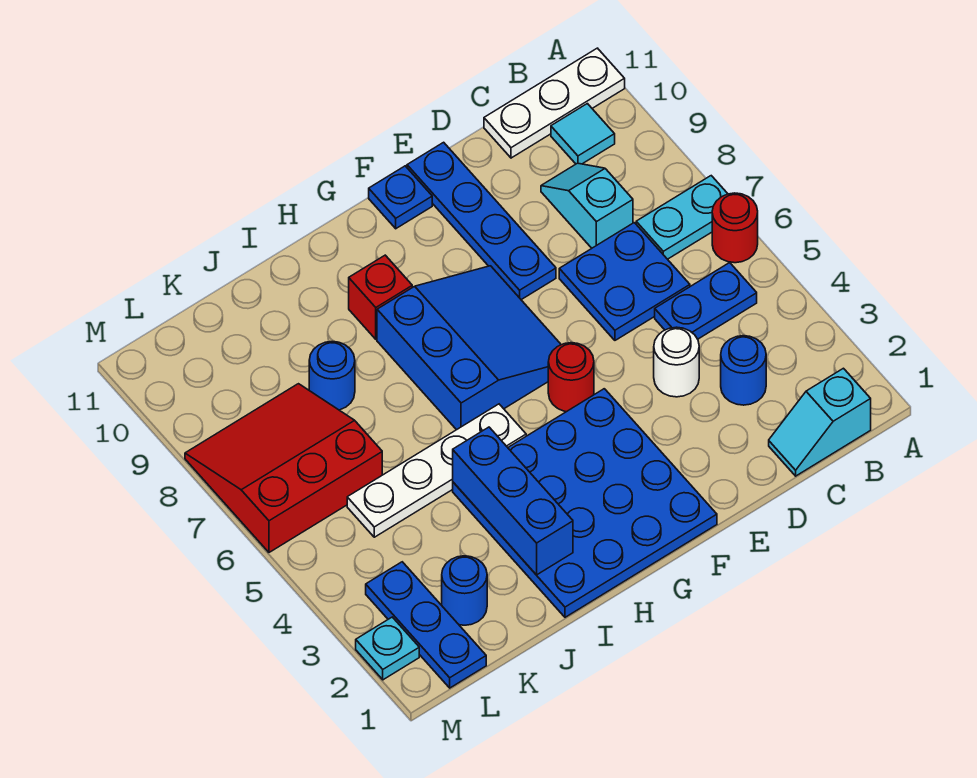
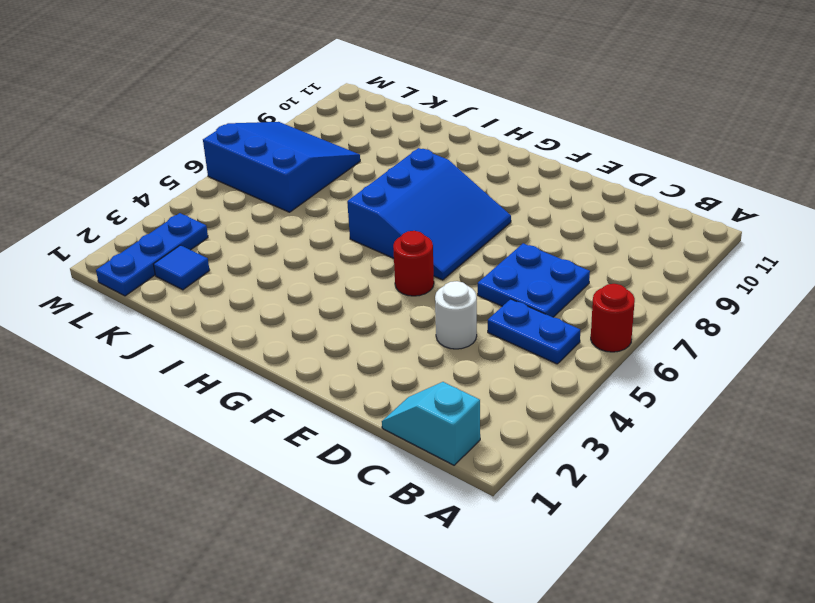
blue 1x1 tile [153,245,210,290] -> blue 1x1 round brick [442,556,487,625]
blue 3x3 slope [203,122,360,212] -> red 3x3 slope [185,384,382,552]
none -> cyan 1x2 plate [636,176,728,259]
none -> white 1x3 plate [484,48,625,158]
none -> cyan 1x1 tile [551,104,615,164]

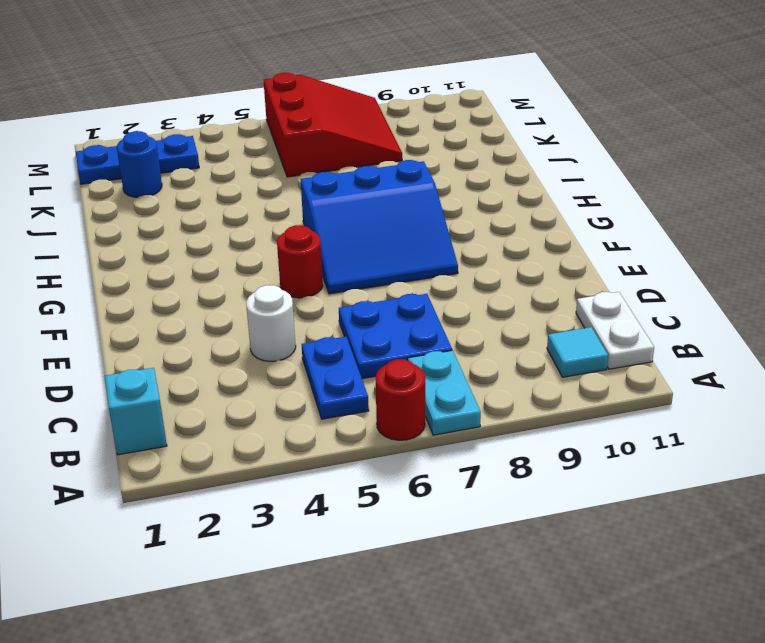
white 1x2 plate [576,292,654,369] -> white 1x3 plate [484,48,625,158]
none -> blue 1x1 round brick [721,336,766,405]
none -> cyan 1x2 slope [541,163,633,248]
none -> blue 1x4 plate [407,142,556,300]

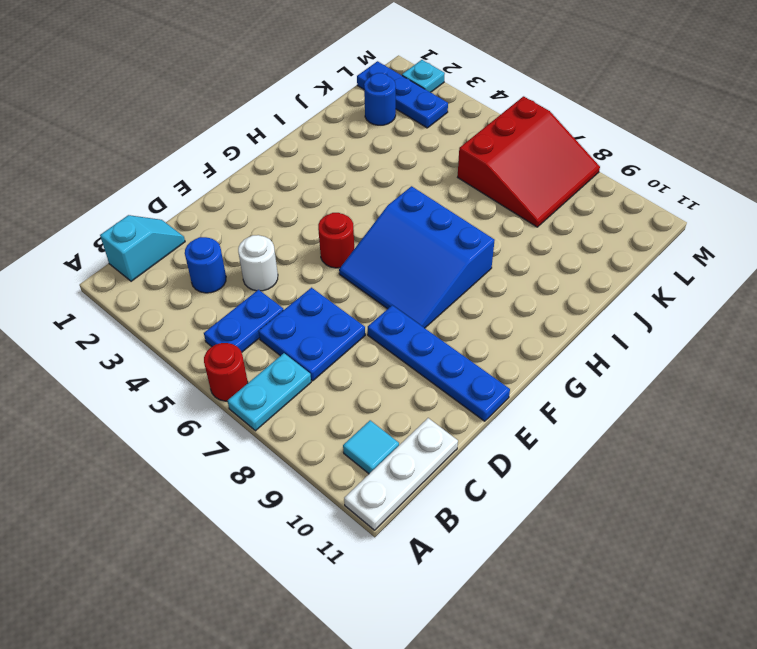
none -> cyan 1x2 slope [541,163,633,248]
none -> blue 4x4 plate [453,389,717,617]
none -> blue 1x1 plate [369,166,432,229]

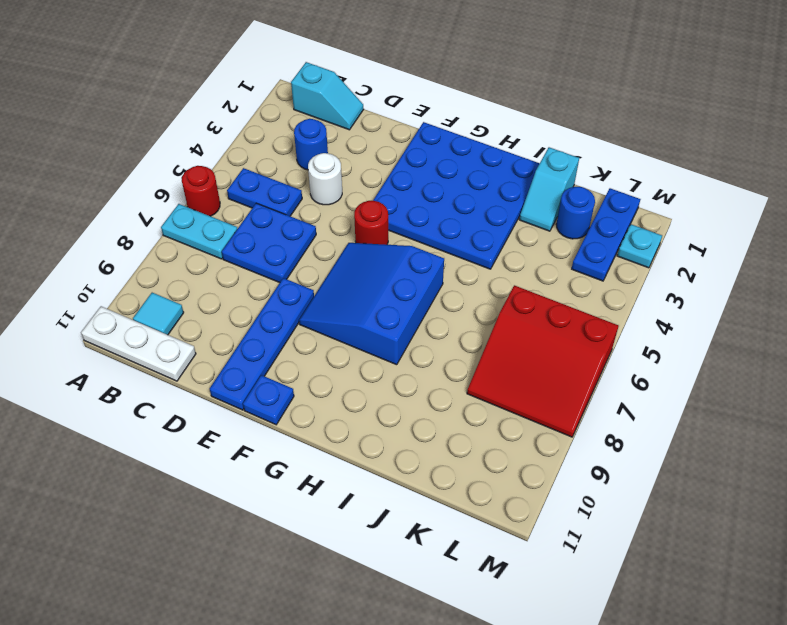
cyan 1x2 slope [519,147,579,231] -> cyan 1x2 slope moved to [541,163,633,248]
none -> white 1x4 plate [347,404,526,537]
none -> red 1x1 brick [349,255,412,339]
none -> blue 1x1 round brick [309,342,355,410]

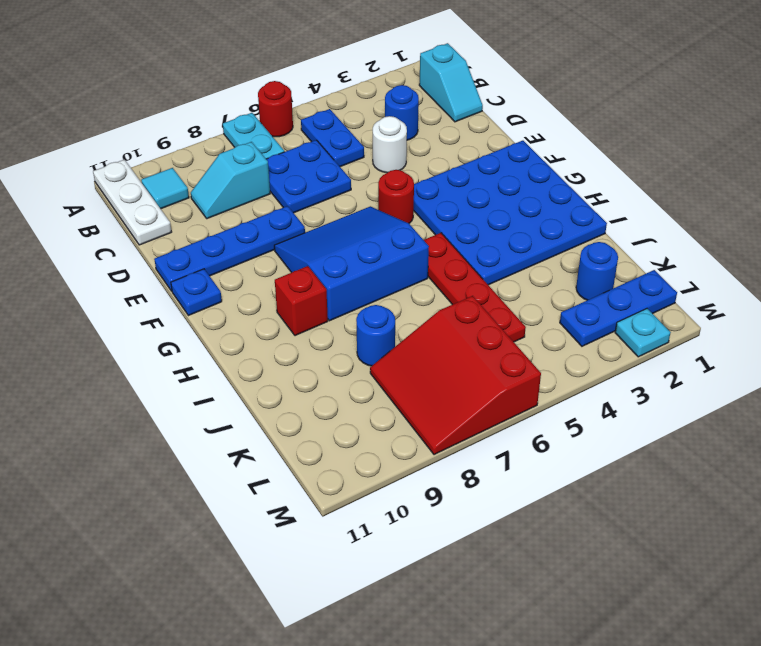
red 1x4 plate [424,233,526,342] -> white 1x4 plate [347,404,526,537]
none -> blue 1x3 brick [453,427,573,575]

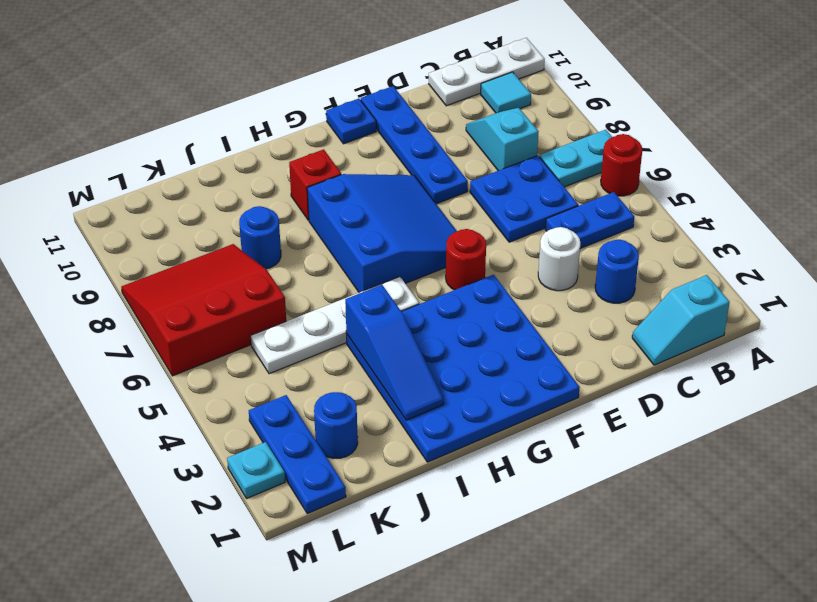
blue 1x3 slope [345,285,443,420] -> blue 1x3 brick [453,427,573,575]

